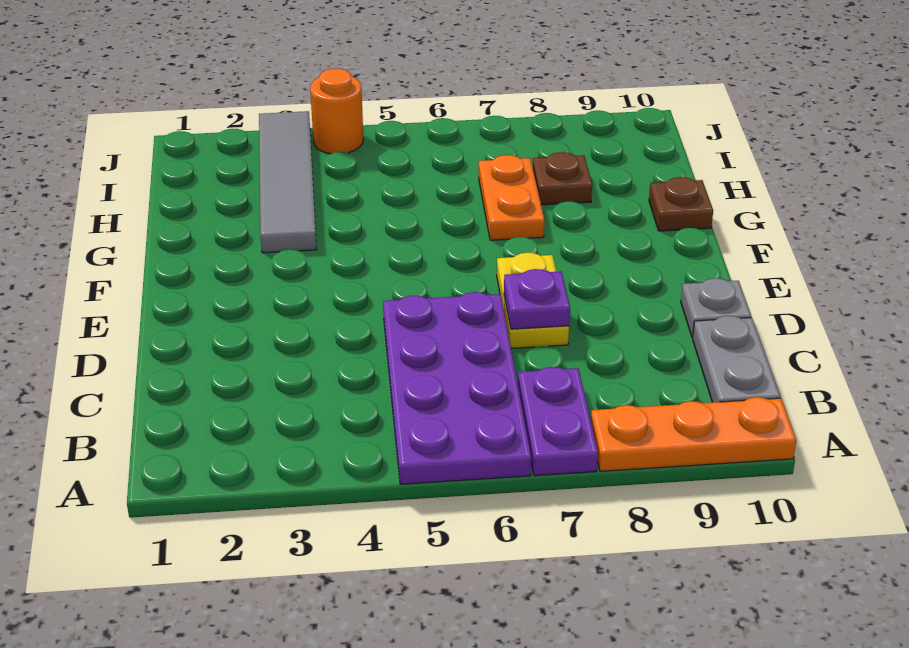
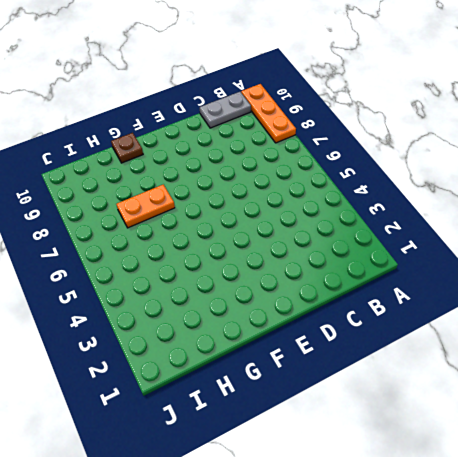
none -> purple 2x4 plate [383,292,531,484]
none -> purple 1x2 plate [518,367,598,476]
none -> yellow 1x2 plate [497,253,569,348]

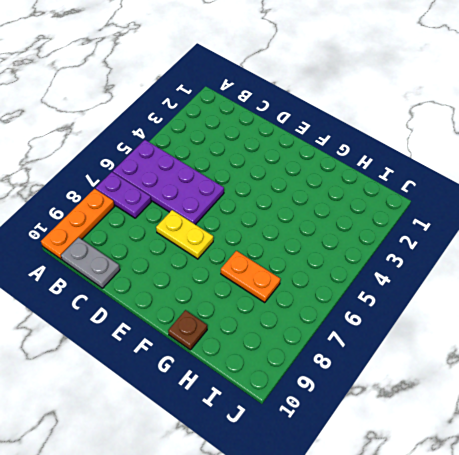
none -> grey 1x1 plate [681,278,751,338]
none -> grey 1x4 tile [259,111,317,253]
none -> brown 1x1 plate [533,152,592,205]

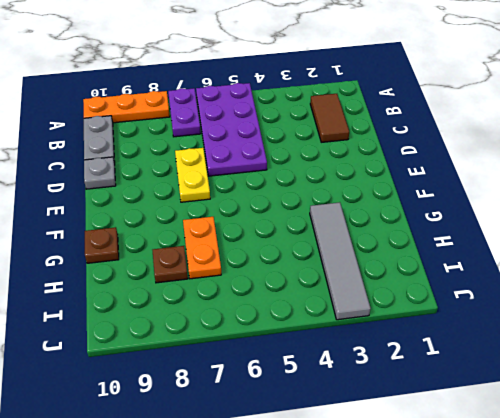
brown 1x2 tile [310,94,349,142] -> none
none -> orange 1x1 round brick [310,69,363,154]
none -> purple 1x1 plate [504,269,570,329]

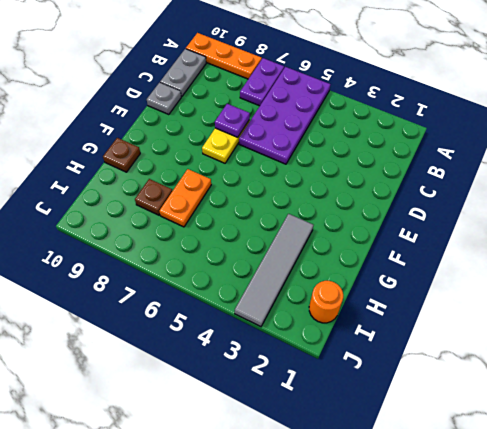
orange 1x1 round brick [309,281,343,323] -> orange 1x1 round brick moved to [310,69,363,154]

